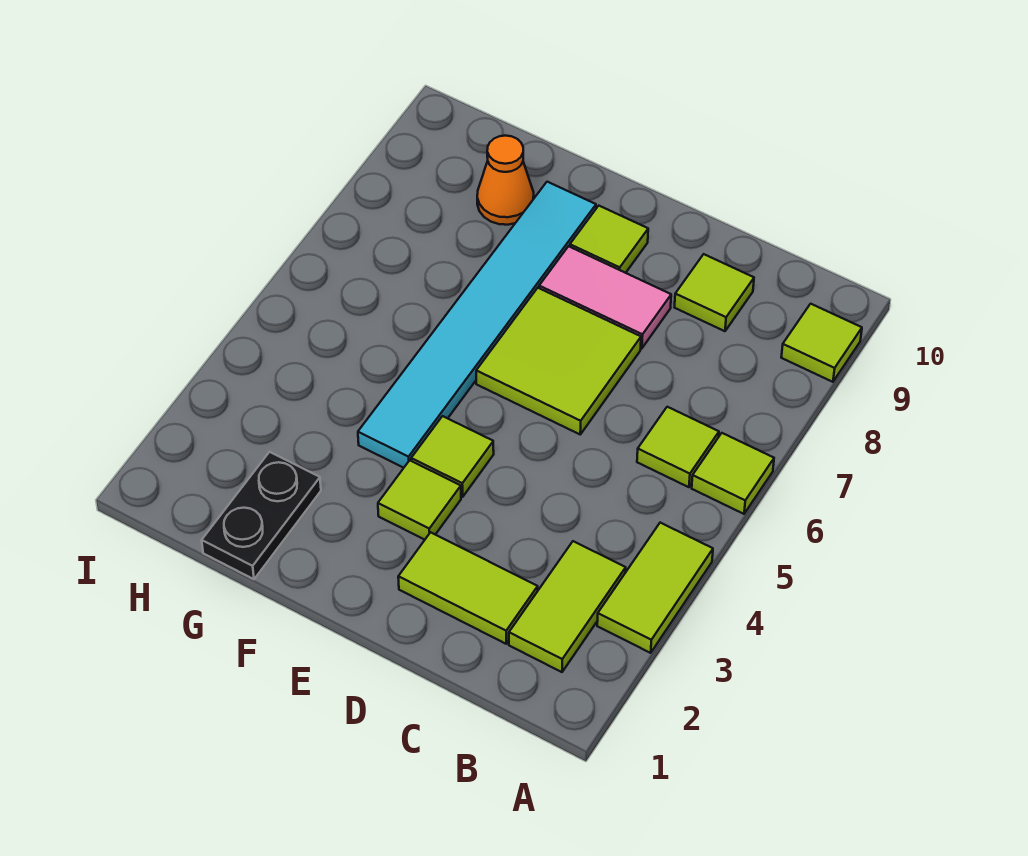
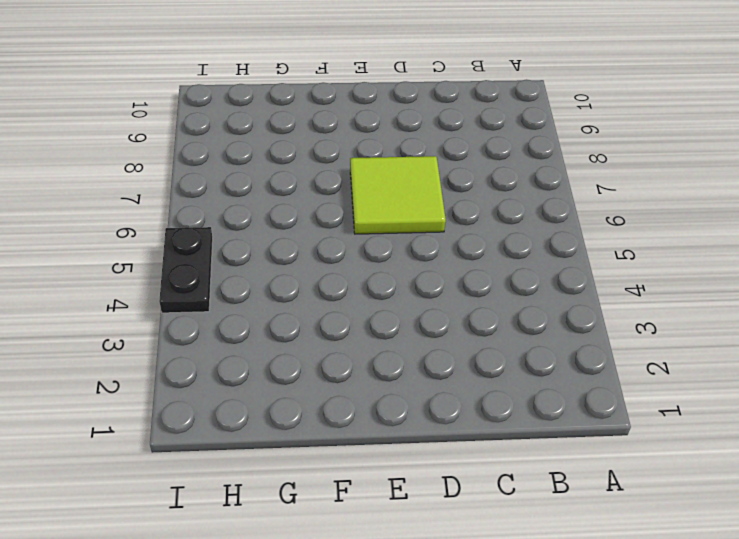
black 1x2 plate [159,227,213,313] -> black 1x2 plate moved to [202,452,321,579]
none -> lime 1x2 tile [597,523,713,653]
none -> lime 1x1 tile [692,433,774,514]
none -> lime 1x1 tile [781,304,862,382]

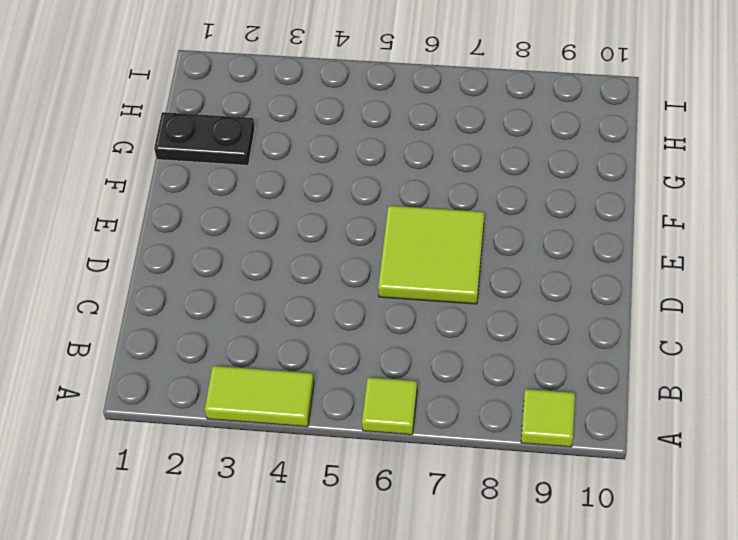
none -> lime 1x2 tile [509,541,626,672]
none -> lime 1x1 tile [637,407,719,487]
none -> lime 1x2 tile [398,532,538,644]

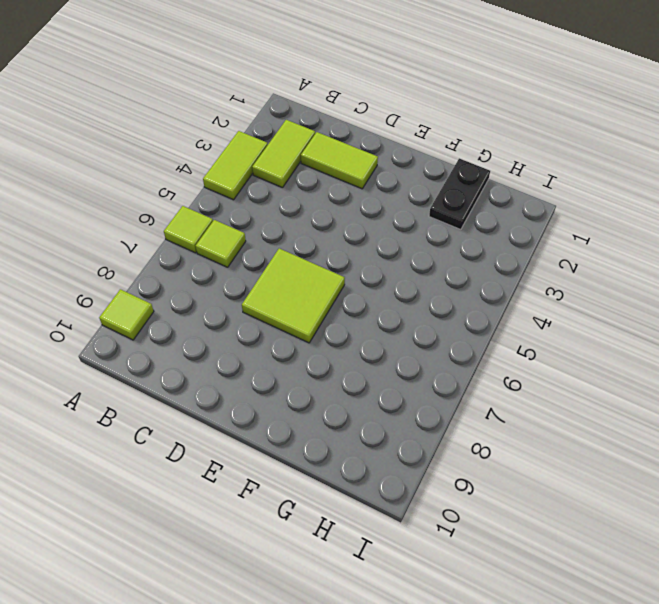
none -> lime 1x1 tile [675,254,754,331]
none -> pink 1x2 tile [539,246,671,348]
none -> lime 1x1 tile [378,460,461,540]

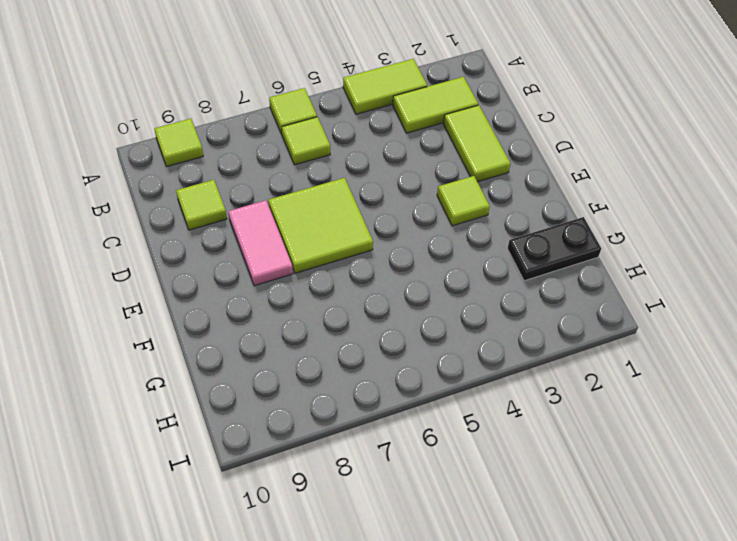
none -> lime 1x1 tile [411,416,494,497]
none -> lime 1x1 tile [570,206,648,273]
none -> cyan 1x6 tile [358,182,596,468]

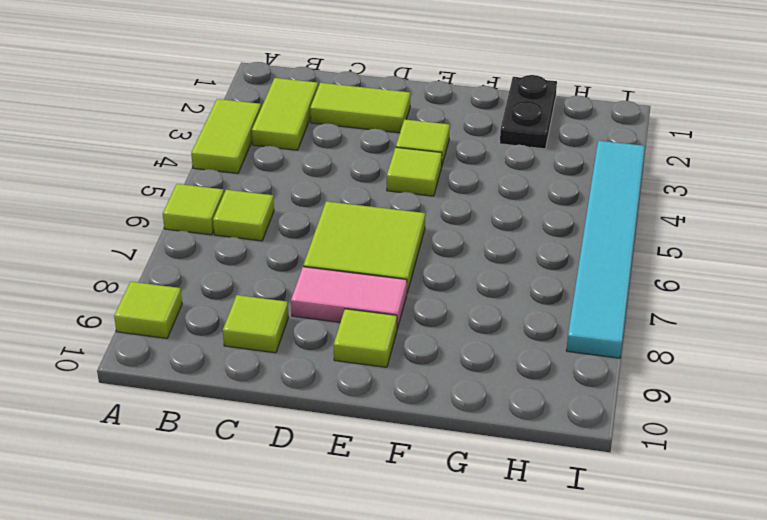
cyan 1x6 tile [566,141,645,358] -> cyan 1x6 tile moved to [358,182,596,468]
none -> orange 1x1 cone [477,136,534,225]

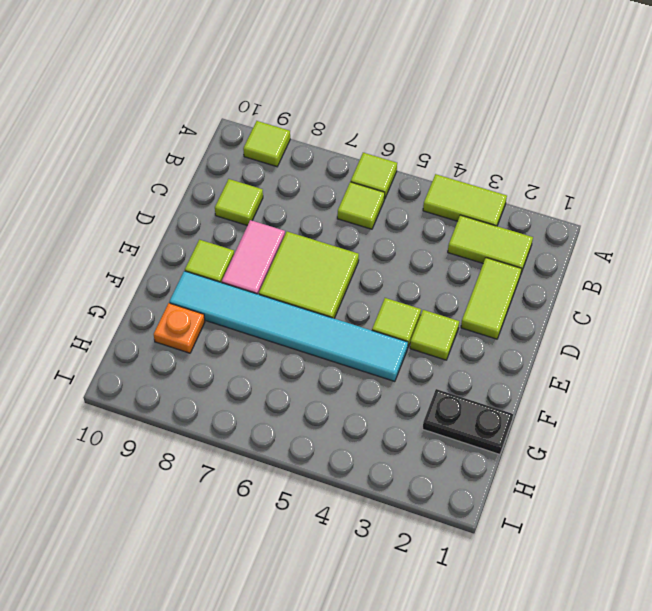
orange 1x1 plate [154,303,205,353] -> orange 1x1 cone [477,136,534,225]

